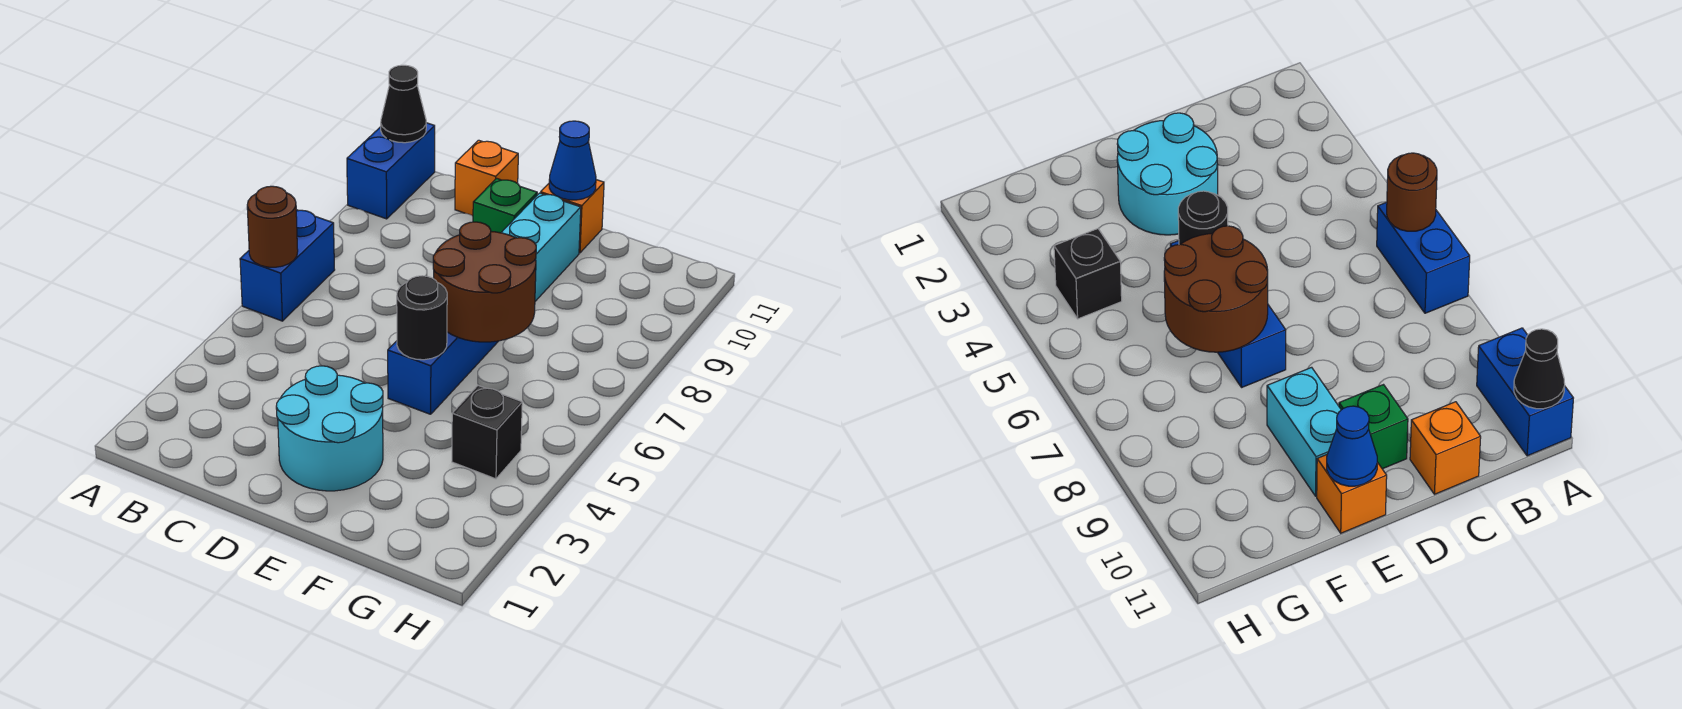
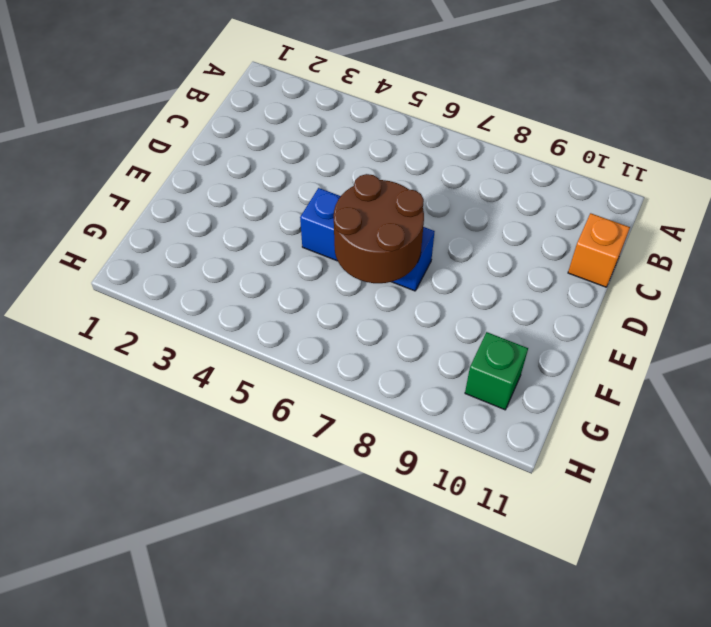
green 1x1 brick [465,332,528,410] -> green 1x1 brick moved to [473,178,537,233]
none -> blue 1x2 brick [240,210,335,321]
none -> blue 1x2 brick [347,123,435,219]
none -> cyan 2x2 round brick [276,366,383,491]

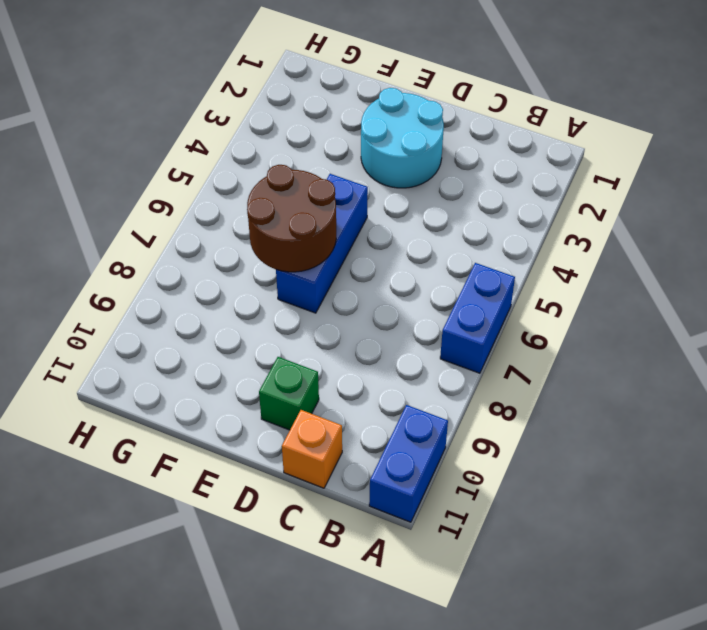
none -> cyan 1x2 brick [501,193,581,301]
none -> orange 1x1 brick [541,180,604,253]
none -> black 1x1 brick [452,386,522,479]

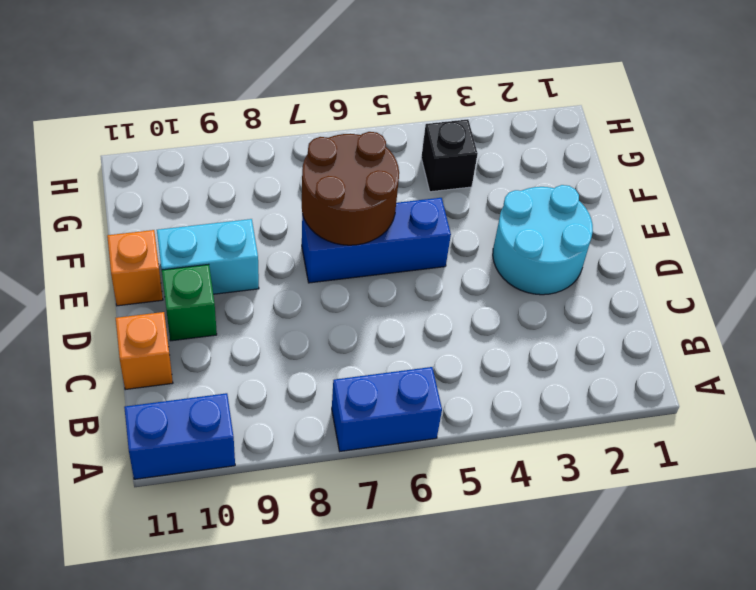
none -> brown 1x1 round brick [247,186,298,267]
none -> black 1x1 cone [381,65,426,143]
none -> black 1x1 round brick [397,276,447,360]

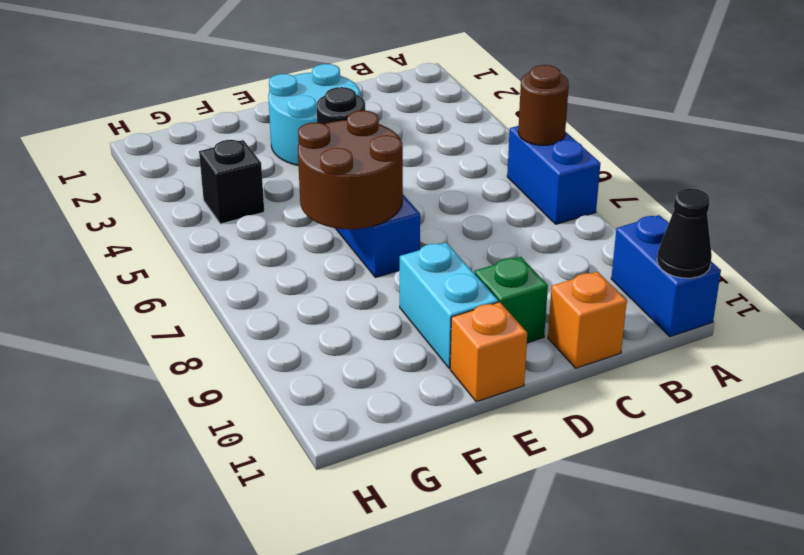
none -> blue 1x1 cone [549,121,596,200]

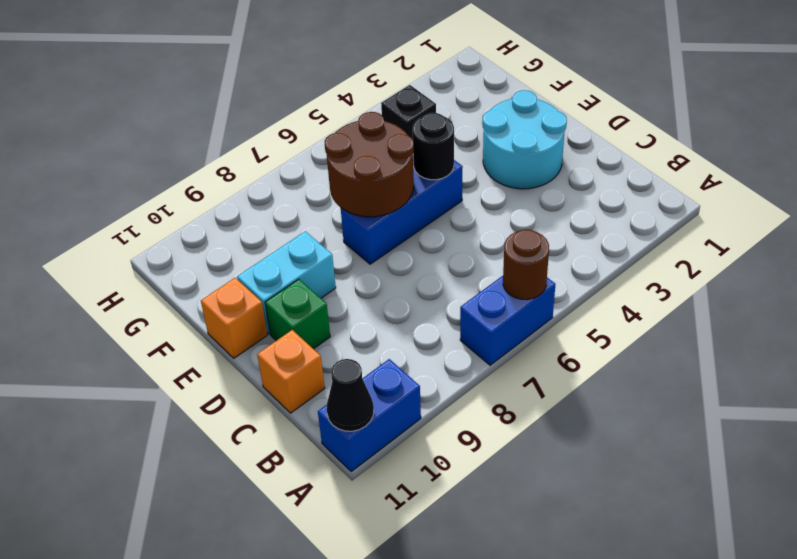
none -> blue 1x1 cone [549,121,596,200]

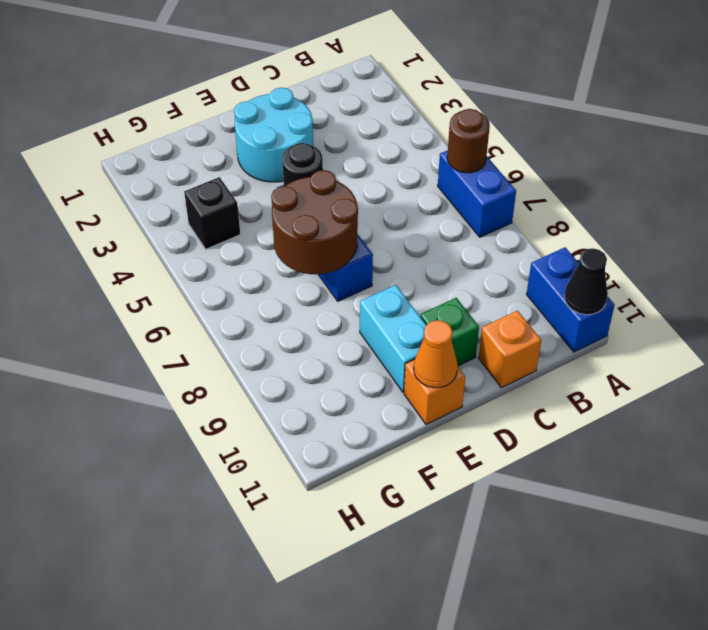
orange 1x1 cone [414,320,458,388] -> blue 1x1 cone [549,121,596,200]

